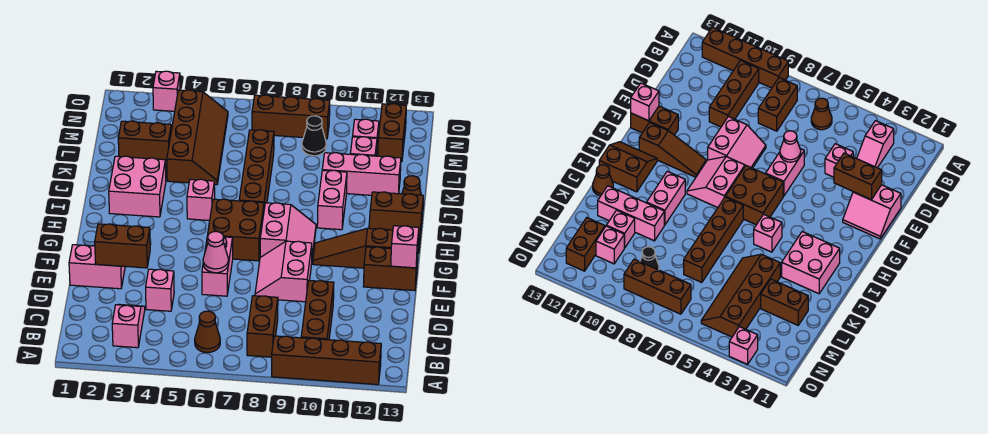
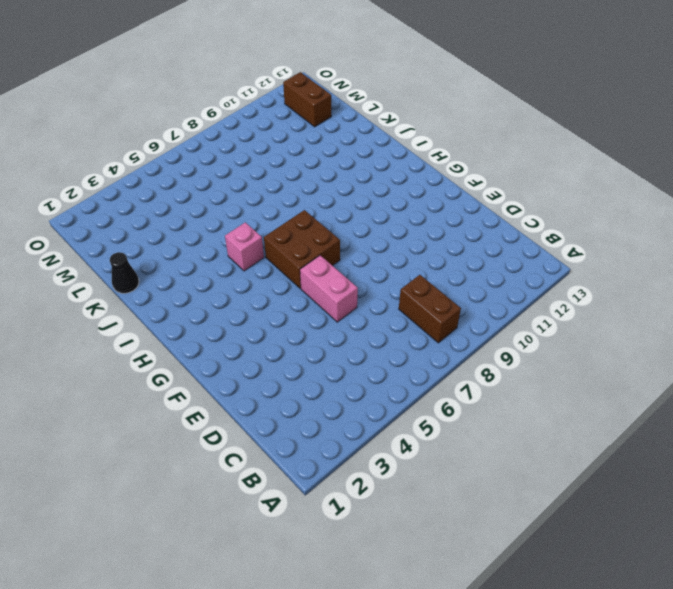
black 1x1 cone [110,252,139,293] -> black 1x1 cone moved to [302,116,326,156]
none -> brown 1x4 brick [272,336,381,385]
none -> pink 1x2 slope [112,304,145,348]
none -> brown 1x1 cone [195,311,220,353]
none -> brown 1x3 brick [301,280,334,340]

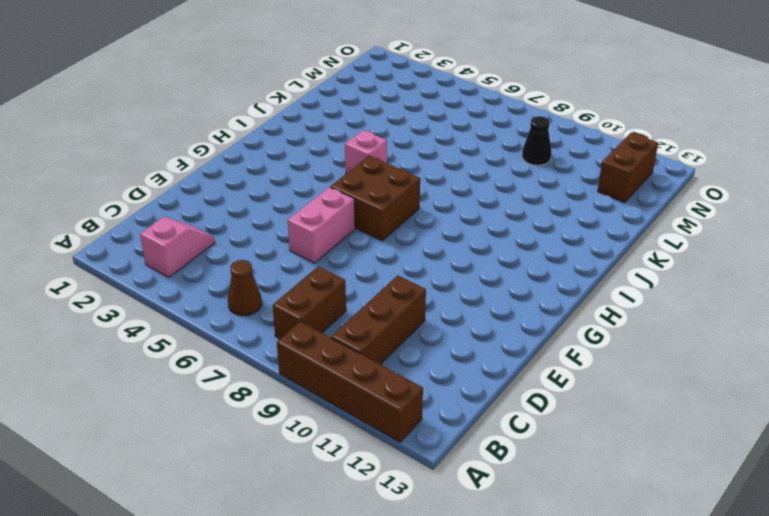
none -> pink 1x1 brick [146,269,174,311]
none -> pink 2x2 slope [69,245,125,289]
none -> pink 2x2 slope [255,241,312,302]
none -> brown 1x2 brick [363,247,418,291]

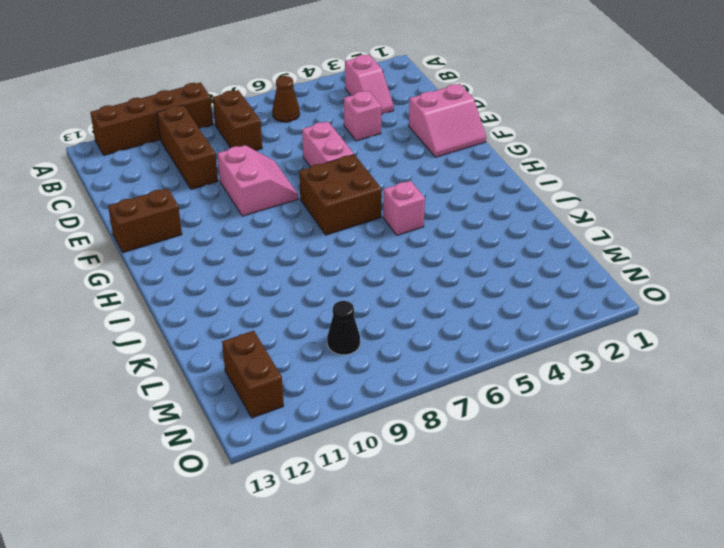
none -> pink 2x2 slope [260,203,316,257]
none -> brown 1x3 slope [313,228,393,268]
none -> brown 2x2 slope [369,192,423,253]
none -> pink 2x2 brick [109,156,166,217]

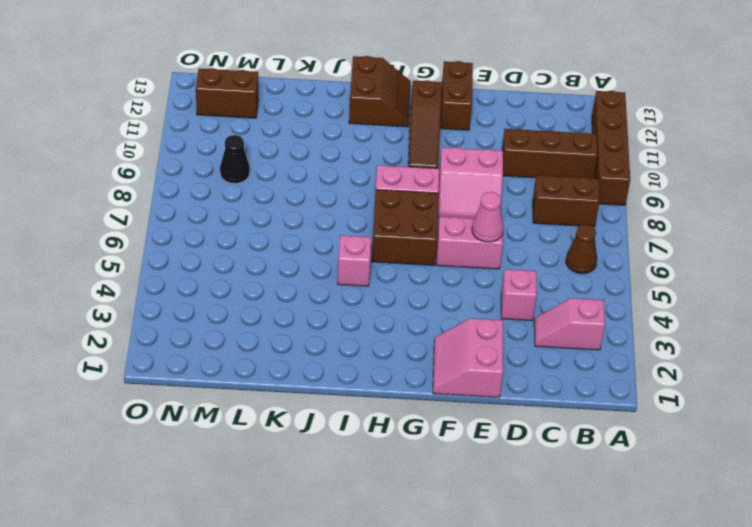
none -> pink 2x2 brick [109,156,166,217]
none -> brown 1x4 brick [239,130,274,208]
none -> pink 1x2 brick [317,170,347,230]
none -> brown 1x1 cone [402,176,424,205]

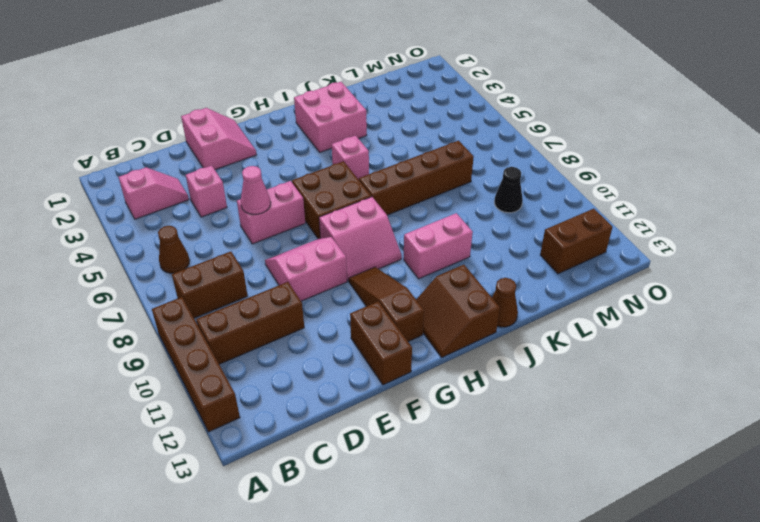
none -> brown 2x4 slope [167,90,228,185]
none -> pink 1x3 brick [322,153,401,195]
none -> brown 1x2 brick [118,121,171,163]
none -> pink 1x1 brick [350,137,377,156]

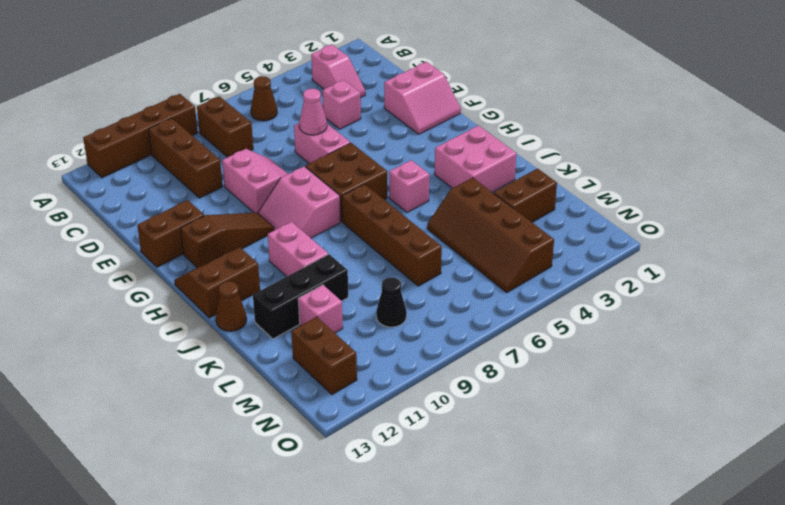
black 1x3 brick [253,254,348,339] -> pink 1x3 brick [322,153,401,195]
none -> pink 1x1 brick [353,119,379,156]
none -> brown 1x3 brick [252,95,330,139]
none -> pink 1x1 brick [153,71,180,111]
none -> brown 1x2 brick [95,224,150,268]

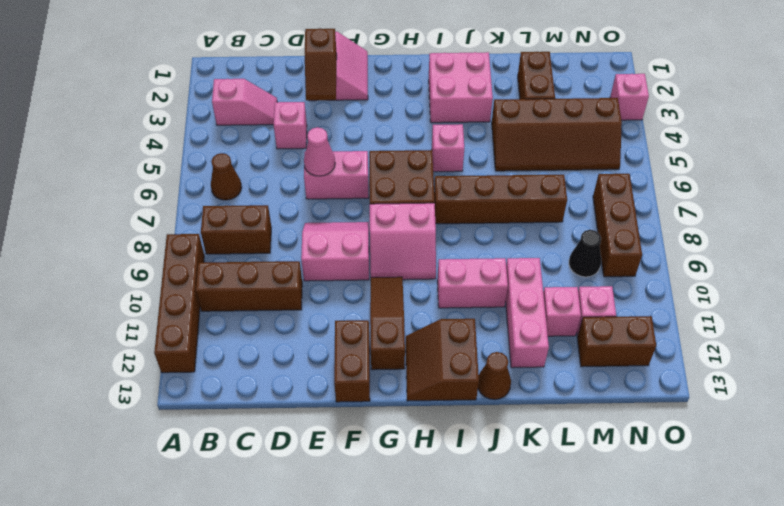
brown 1x2 slope [305,28,337,100] -> brown 1x2 brick [95,224,150,268]
none -> pink 1x1 brick [391,226,419,268]

